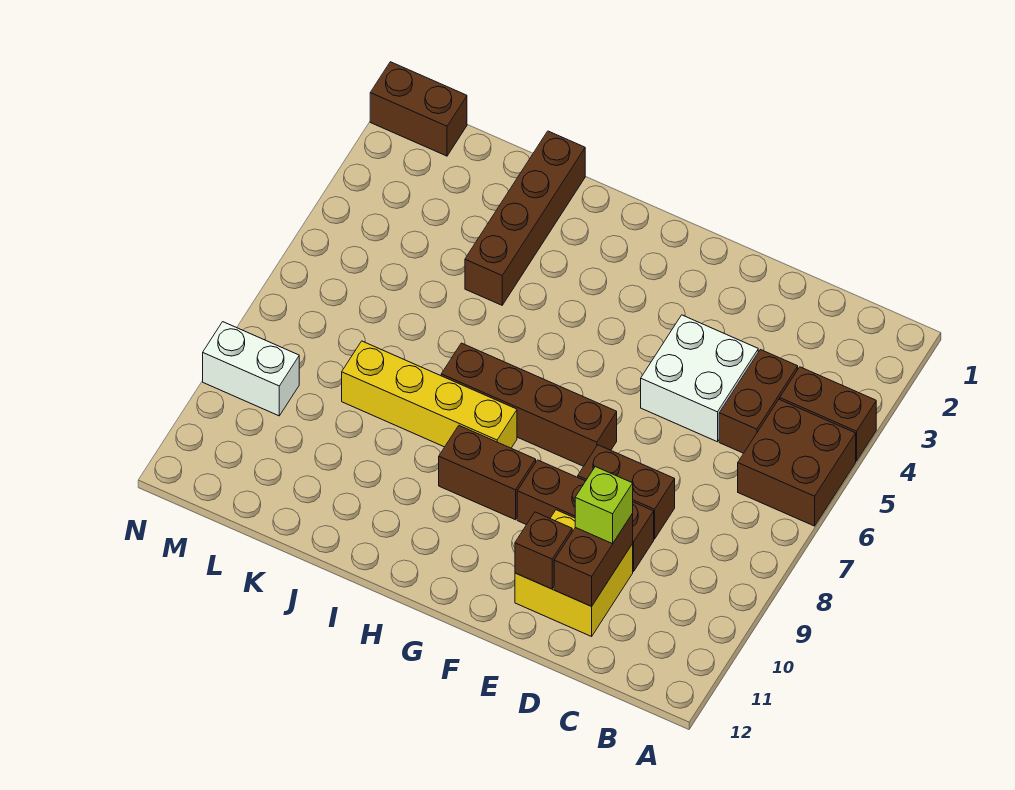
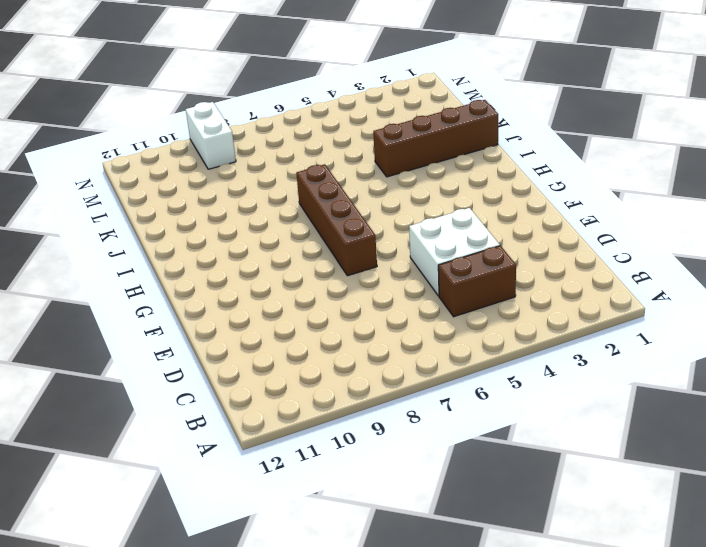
none -> brown 1x2 brick [780,367,876,461]
none -> brown 2x2 brick [738,399,856,526]
none -> brown 1x2 brick [578,445,675,539]

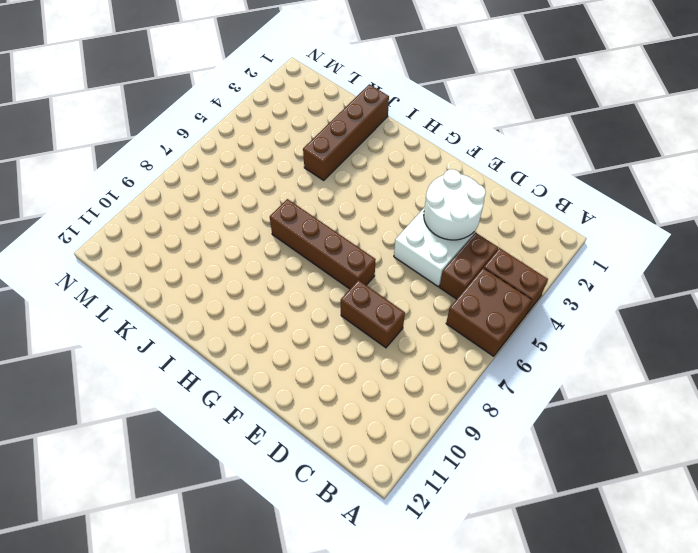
white 2x2 round brick [424,169,486,240] -> none
none -> brown 1x3 brick [517,460,654,572]
none -> yellow 2x2 brick [515,510,633,636]
none -> brown 1x2 brick [439,426,536,520]

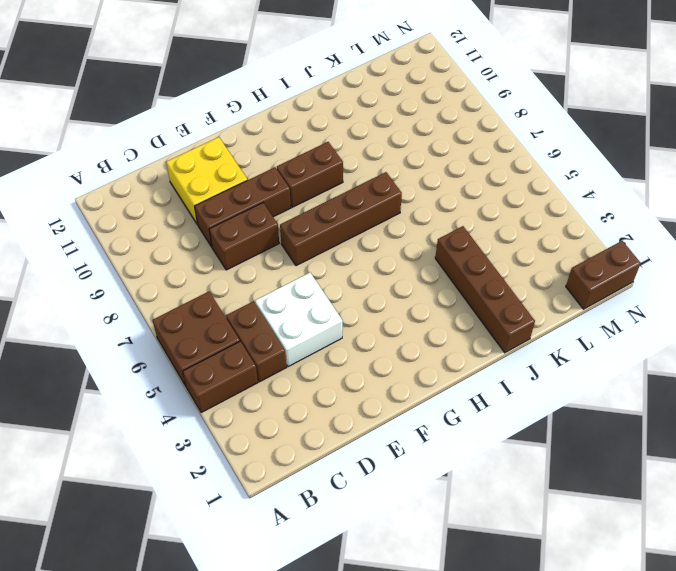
none -> yellow 1x4 brick [342,341,517,448]
none -> white 1x2 brick [203,322,299,416]
none -> brown 1x2 brick [554,514,633,606]

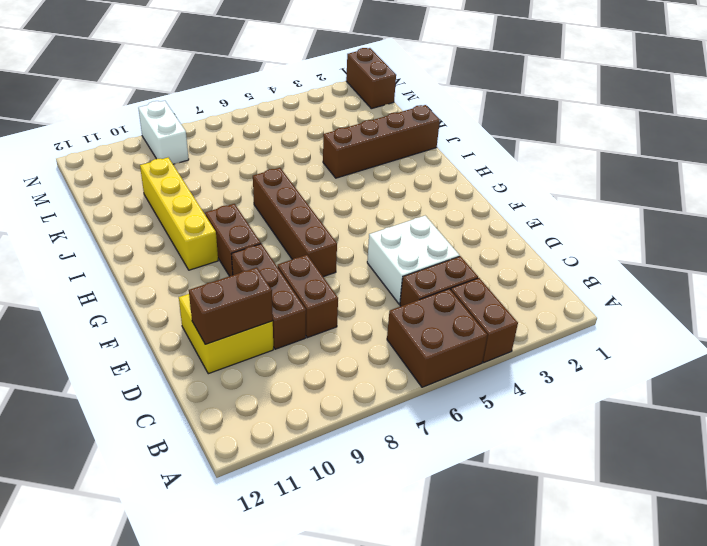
yellow 1x4 brick [140,158,218,270] -> yellow 1x4 brick moved to [342,341,517,448]
none -> brown 1x1 brick [515,512,572,589]
none -> lime 1x1 brick [575,467,633,544]

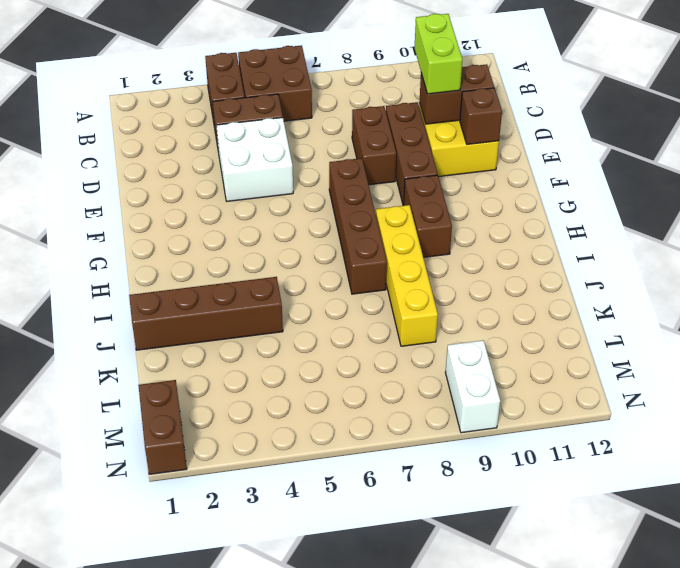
lime 1x2 brick [415,14,463,94] -> lime 1x1 brick [575,467,633,544]

